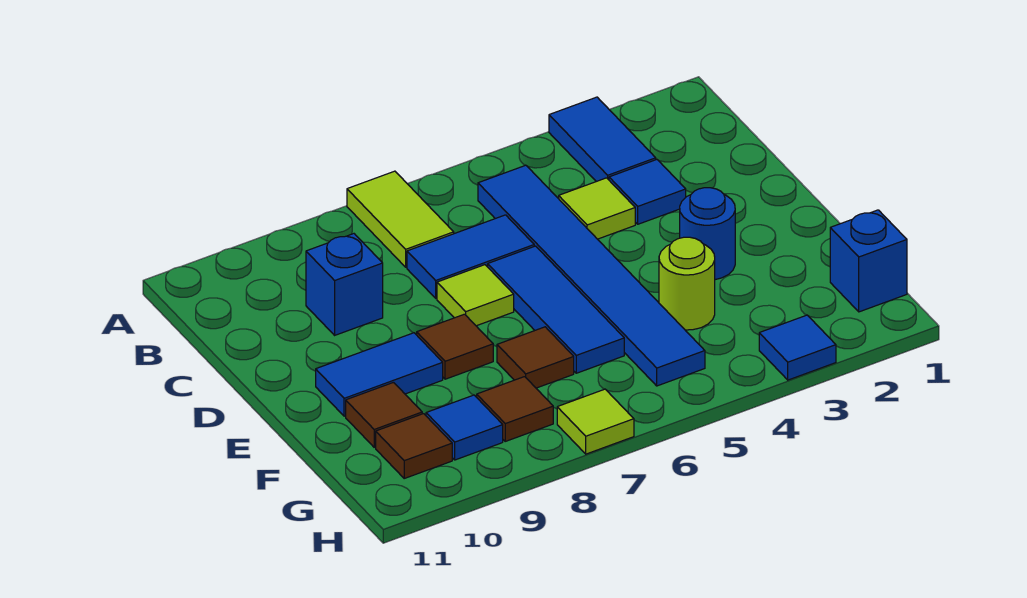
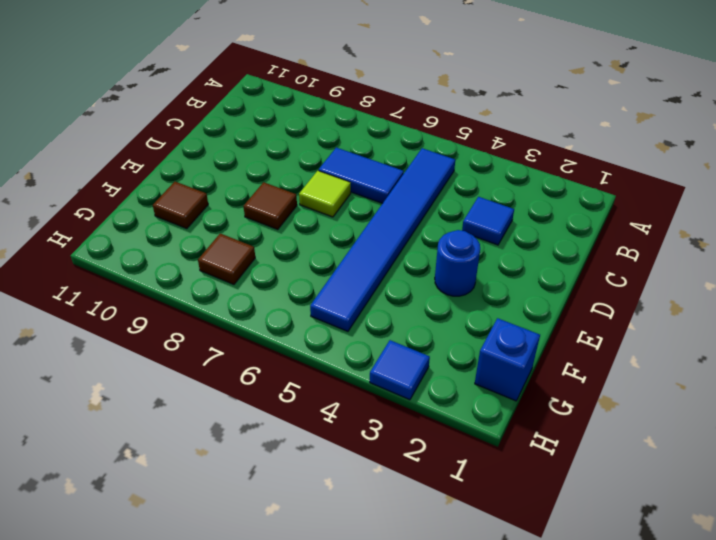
none -> blue 1x2 tile [549,97,656,182]
none -> lime 1x2 tile [347,171,454,267]
none -> lime 1x1 tile [559,178,635,239]

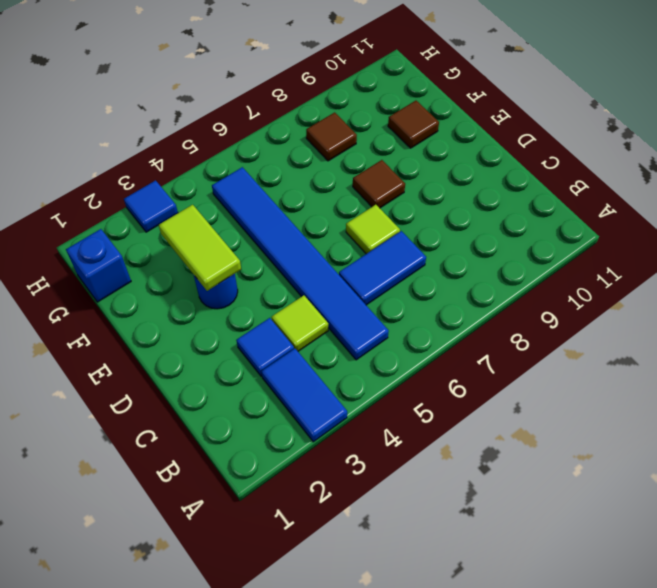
lime 1x2 tile [159,205,241,291] -> lime 1x2 tile moved to [347,171,454,267]
none -> blue 1x1 brick [306,234,383,335]
none -> blue 1x3 tile [488,246,624,373]
none -> blue 1x2 tile [316,333,443,416]

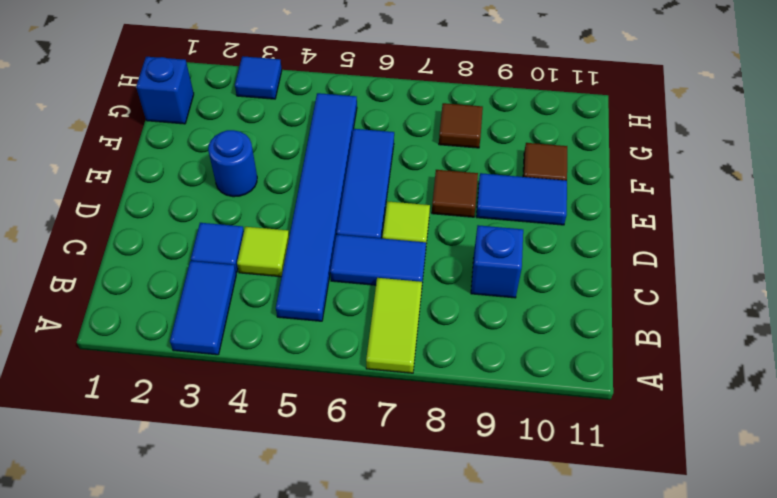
none -> lime 1x1 round brick [659,237,715,330]
none -> brown 1x1 tile [497,327,574,388]
none -> blue 1x1 tile [426,395,503,460]

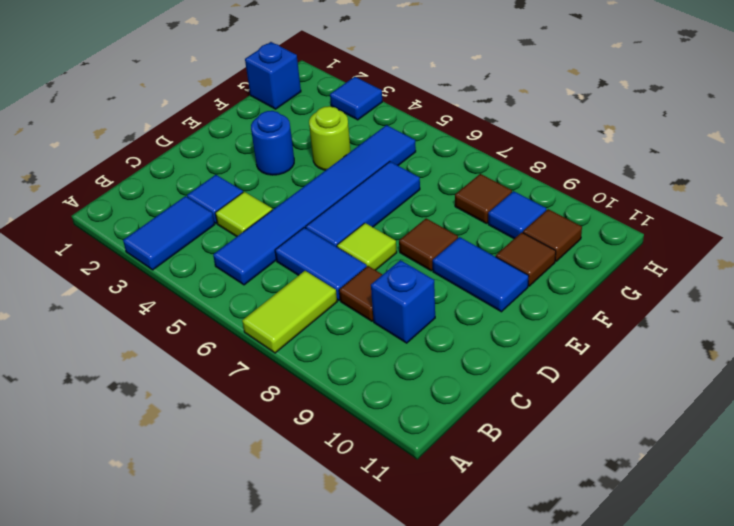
brown 1x1 tile [339,266,383,321] -> brown 1x1 tile moved to [497,327,574,388]
none -> lime 1x1 tile [557,389,634,454]

